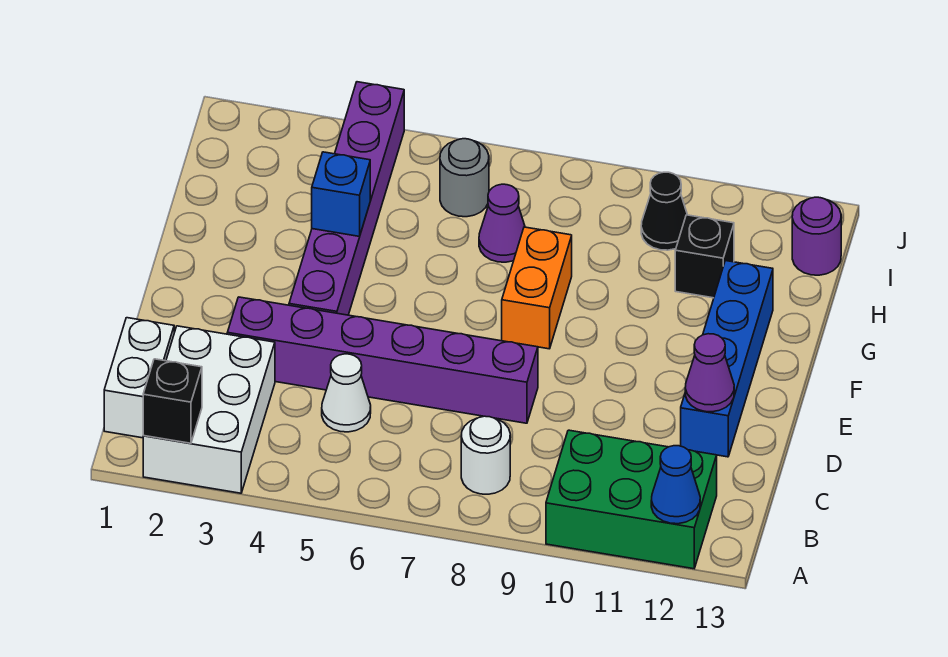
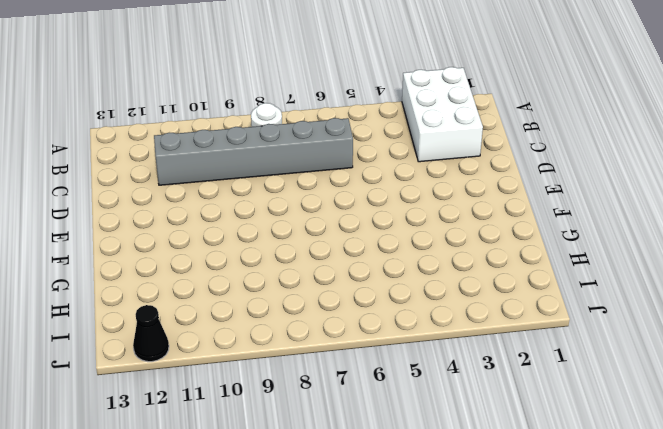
grey 1x6 brick [154,118,353,185] -> none
black 1x1 cone [133,305,169,362] -> black 1x1 cone moved to [641,172,687,250]
none -> green 2x3 brick [546,430,717,569]
none -> white 1x2 brick [104,318,174,438]
none -> white 1x1 cone [322,354,371,432]

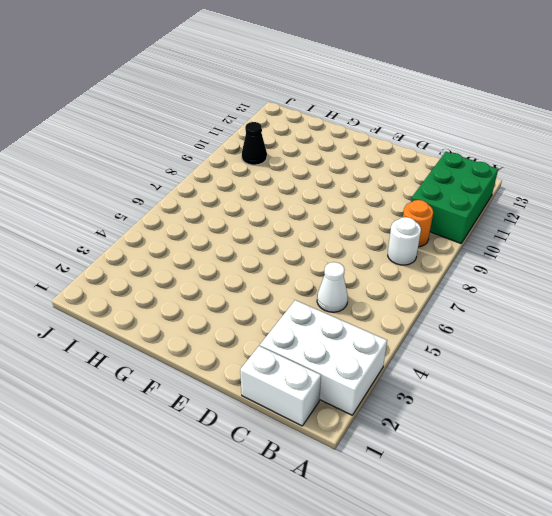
orange 1x1 round brick [403,200,433,247] -> none
none -> purple 1x6 brick [227,297,538,423]
none -> blue 1x4 brick [681,261,773,457]
none -> purple 1x6 brick [289,82,404,315]

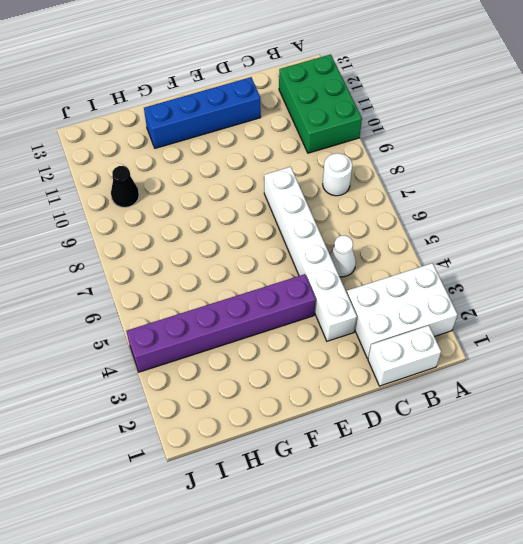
white 1x6 brick [264,167,357,341] -> purple 1x6 brick [227,297,538,423]
none -> orange 1x2 brick [502,227,572,349]
none -> purple 1x1 cone [479,184,525,262]
none -> black 1x1 brick [675,215,734,298]

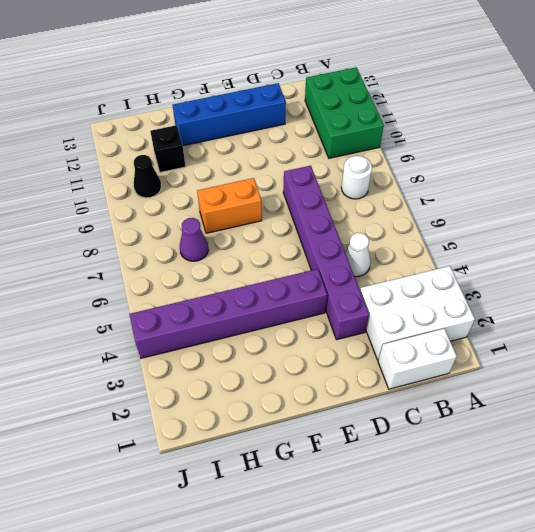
none -> grey 1x1 round brick [440,139,489,217]
none -> purple 1x1 round brick [792,197,841,275]
none -> black 1x1 brick [143,359,202,443]

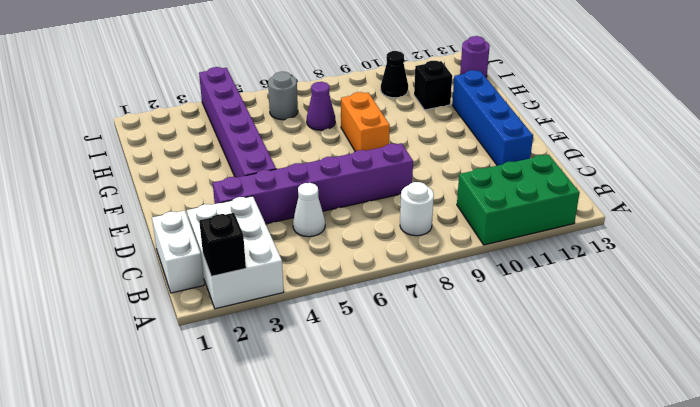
none -> blue 1x1 cone [651,446,700,524]
none -> purple 1x1 cone [685,334,734,412]
none -> blue 1x1 brick [312,152,370,236]

